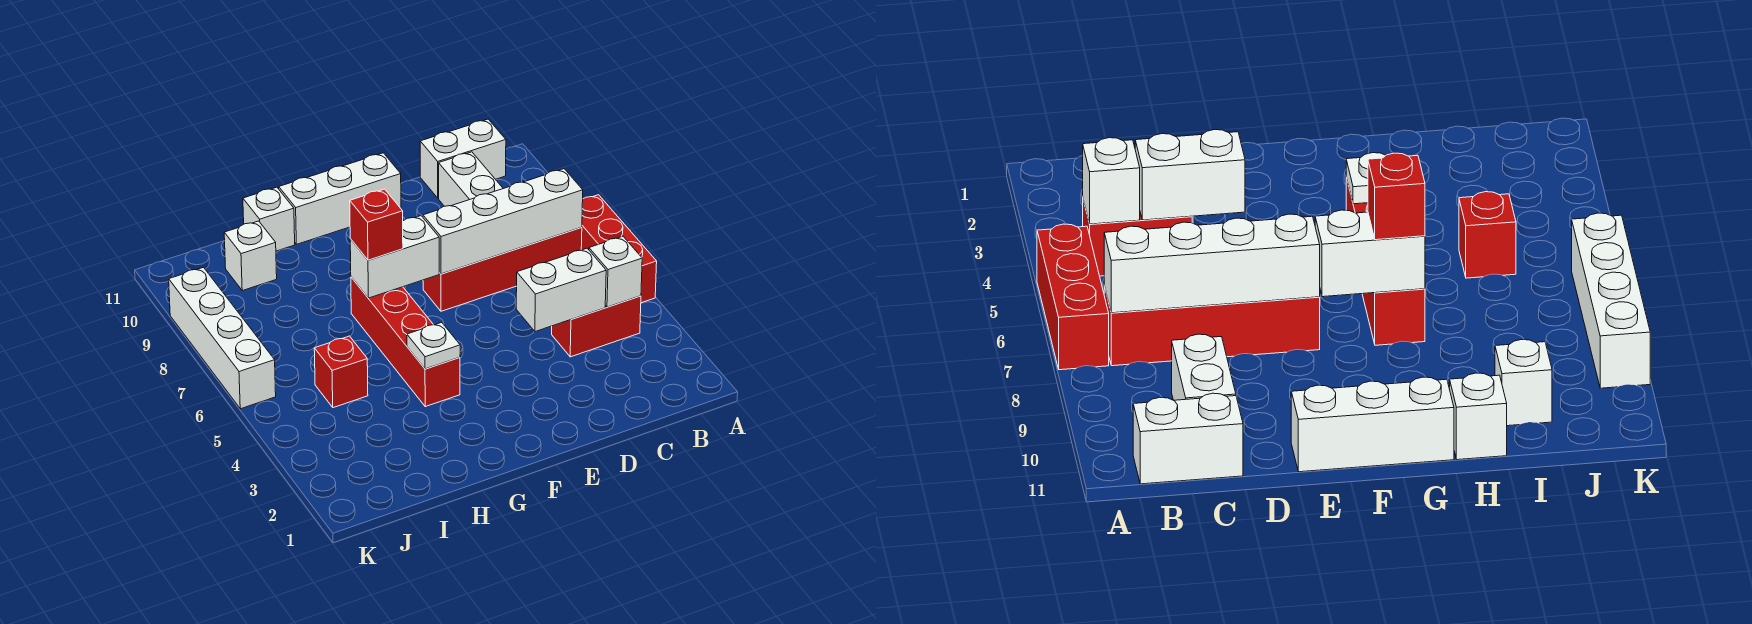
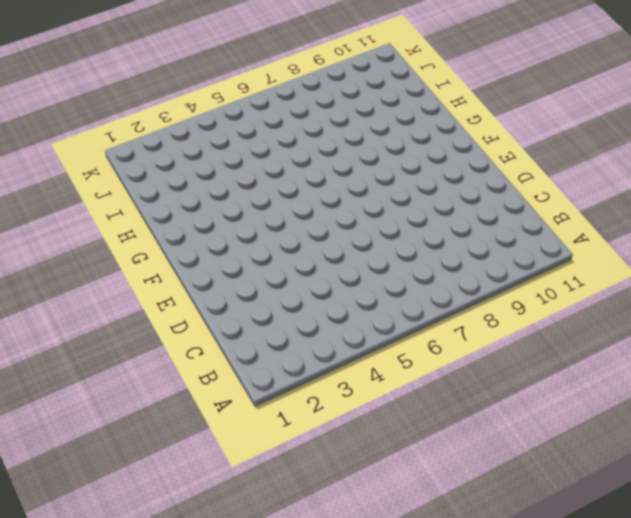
none -> red 1x3 brick [581,195,657,303]
none -> red 1x2 brick [552,296,641,357]
none -> red 1x4 brick [423,227,582,311]

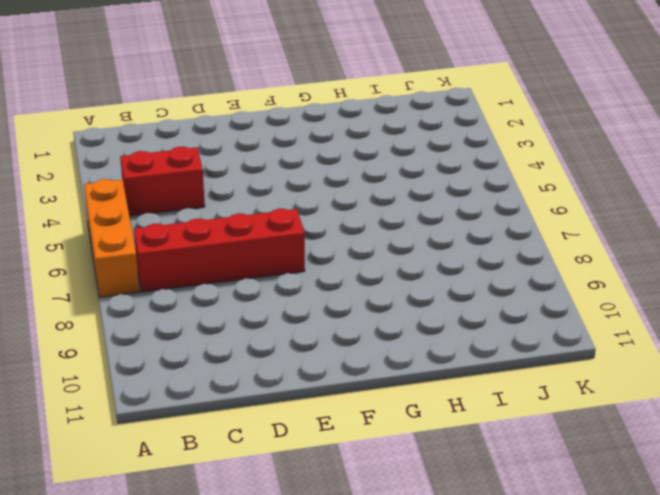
orange 1x3 brick [84,179,139,297] -> red 1x3 brick [581,195,657,303]
none -> white 1x2 brick [420,119,506,198]
none -> white 1x2 brick [439,152,503,206]
none -> white 1x3 brick [279,153,401,244]

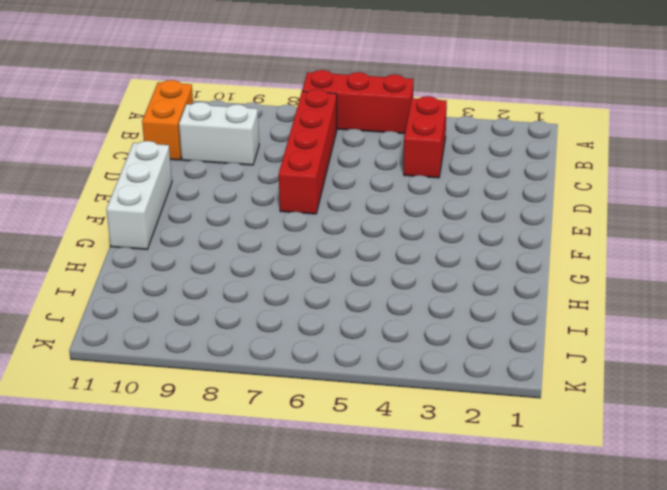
orange 1x2 brick [142,80,193,160] -> white 1x2 brick [420,119,506,198]
none -> red 1x4 brick [351,277,460,407]
none -> white 1x1 brick [243,187,295,251]
none -> red 1x1 brick [314,336,368,408]

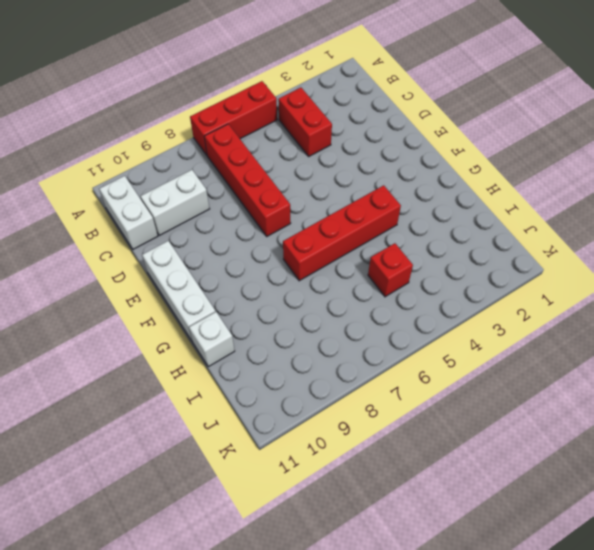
none -> white 1x1 brick [224,221,277,291]
none -> white 1x4 brick [169,267,276,409]
none -> white 1x1 brick [589,236,642,307]

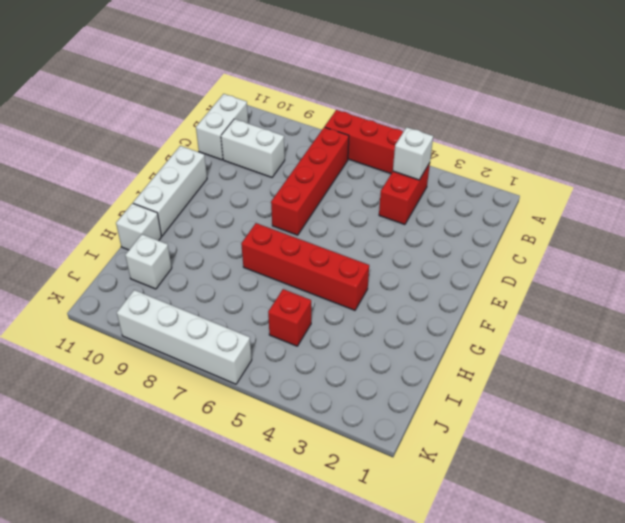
none -> white 1x4 brick [423,169,583,274]
none -> white 1x2 brick [516,248,606,332]
none -> white 1x2 brick [350,216,439,298]

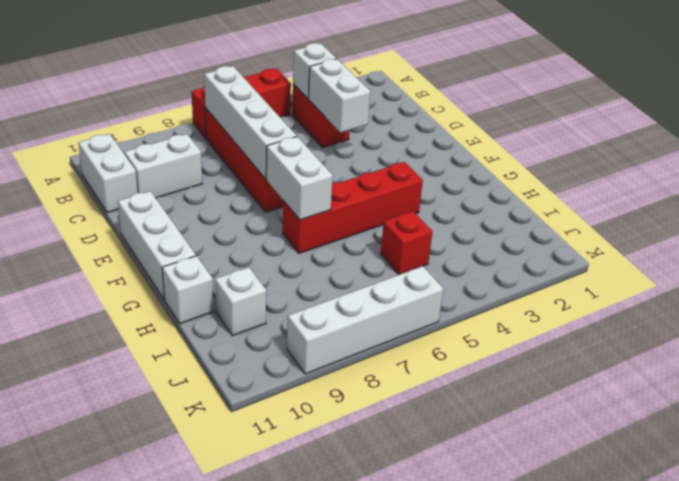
none -> white 1x1 plate [407,322,460,369]
none -> red 1x1 brick [350,189,403,260]

